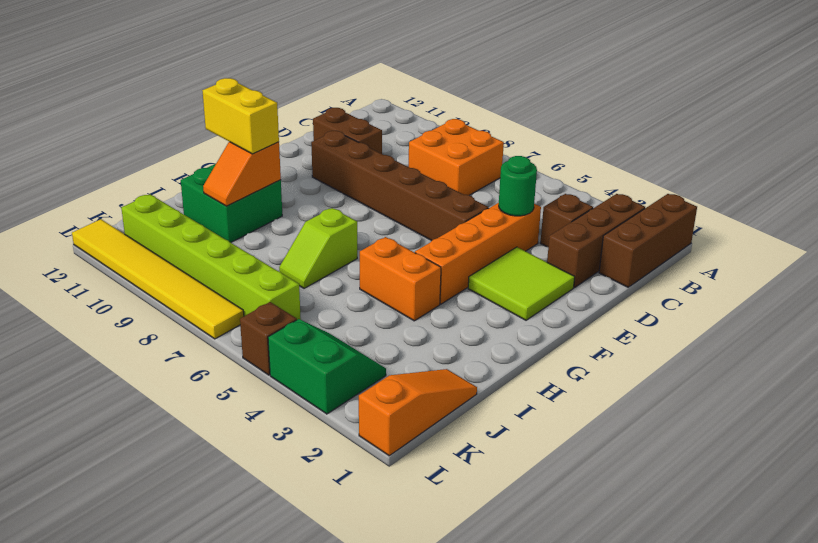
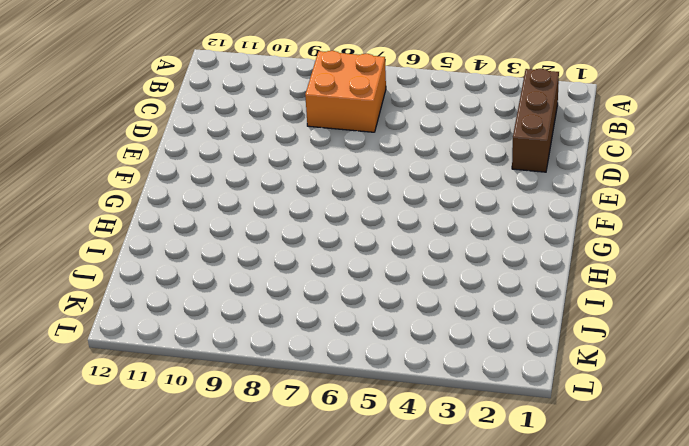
none -> brown 1x3 brick [599,194,697,287]
none -> brown 1x1 brick [540,194,593,247]
none -> orange 1x4 brick [415,203,541,304]

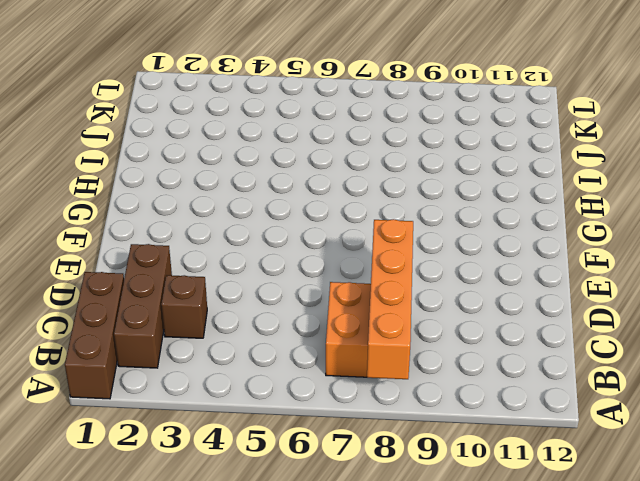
orange 1x4 brick [367,219,413,379] -> orange 1x4 brick moved to [415,203,541,304]
none -> brown 1x2 brick [313,108,382,154]
none -> lime 2x2 tile [468,247,575,320]
none -> brown 1x6 brick [311,131,489,241]

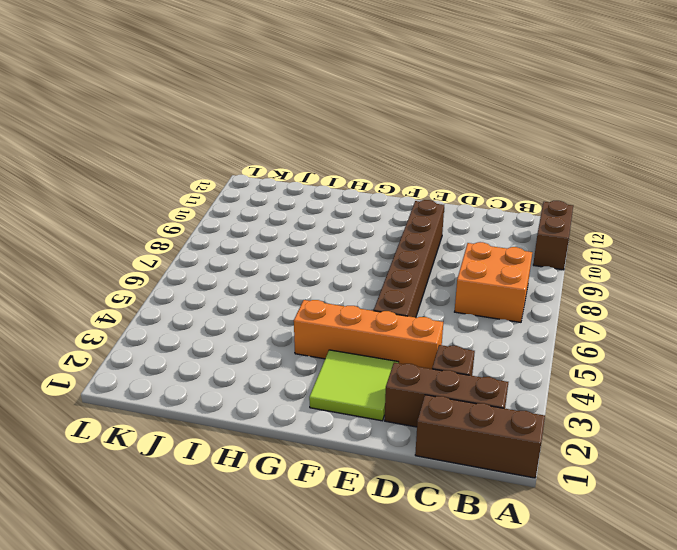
brown 1x2 brick [533,201,573,270] -> brown 1x2 brick moved to [313,108,382,154]
none -> orange 1x2 brick [360,237,441,321]
none -> lime 1x2 slope [279,208,357,288]
none -> green 2x2 brick [181,164,282,243]

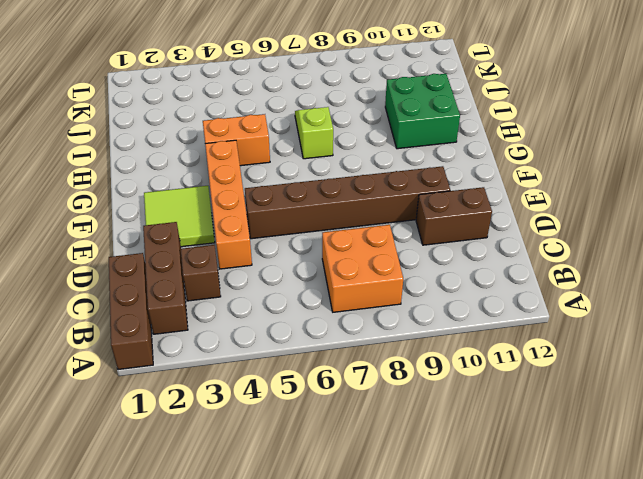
none -> orange 1x3 slope [359,369,477,456]
none -> green 2x2 slope [268,319,386,414]
none -> lime 1x6 brick [121,194,301,320]

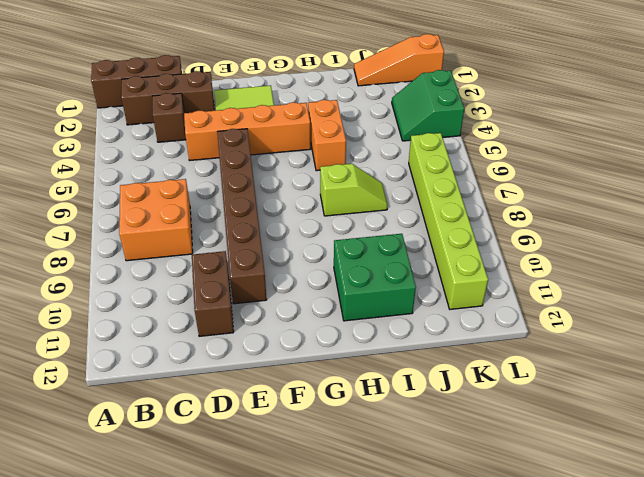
none -> brown 1x1 brick [240,302,297,375]
none -> yellow 1x6 tile [72,219,244,339]
none -> green 1x1 round brick [499,156,537,216]

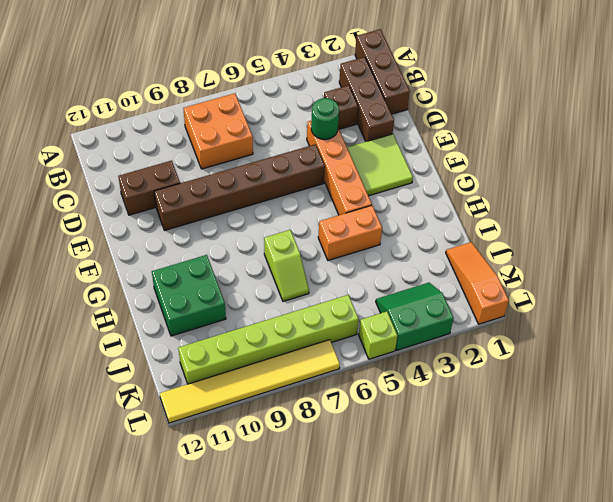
lime 1x1 brick [359,311,397,359] -> brown 1x1 brick [240,302,297,375]
none -> orange 1x2 slope [203,142,281,206]
none -> yellow 1x2 brick [202,78,279,154]

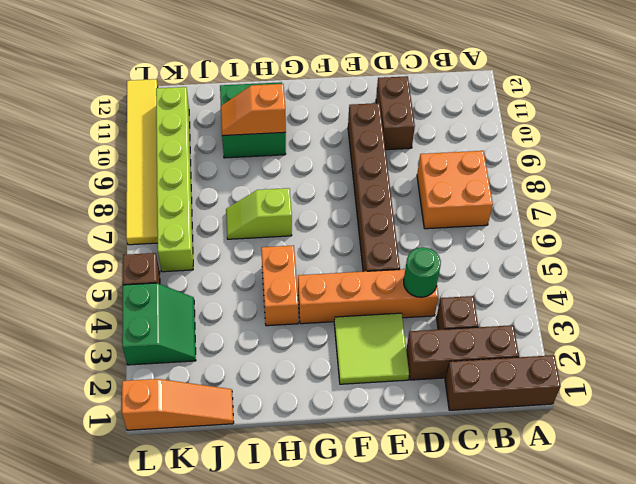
none -> yellow 1x2 brick [202,78,279,154]

